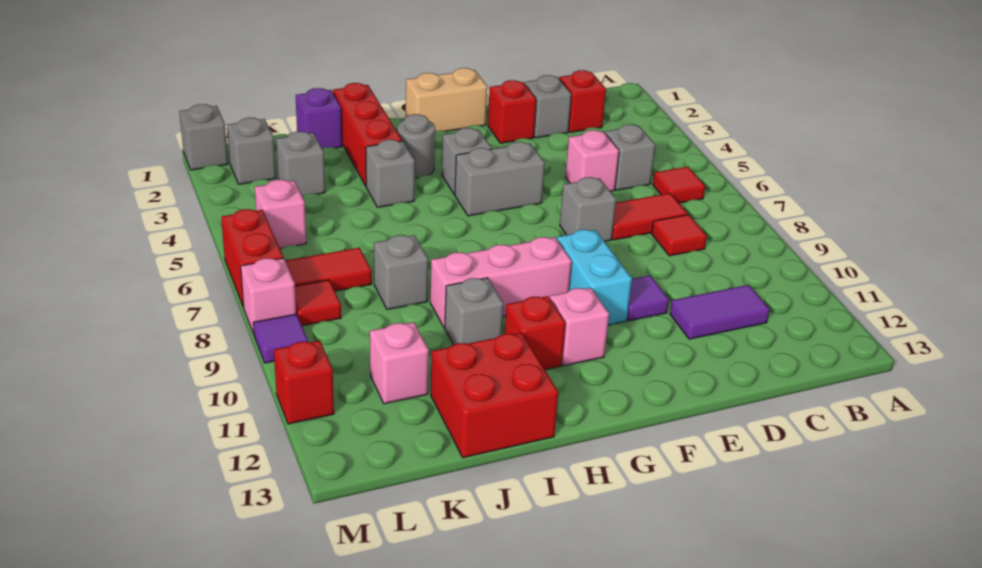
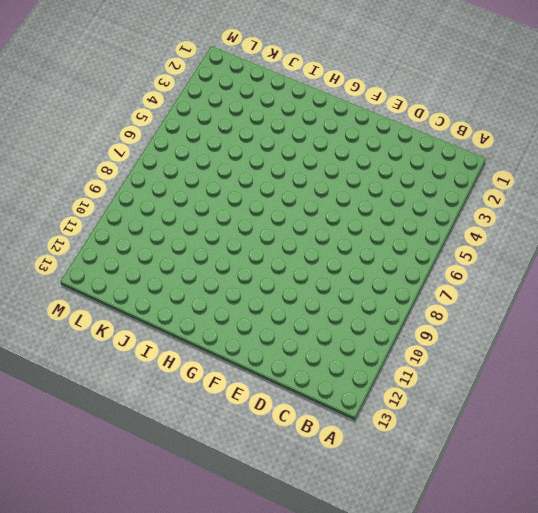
none -> red 1x1 tile [653,167,705,203]
none -> red 1x1 brick [559,70,606,132]
none -> grey 1x1 brick [605,125,655,190]
none -> red 1x2 tile [612,193,688,240]

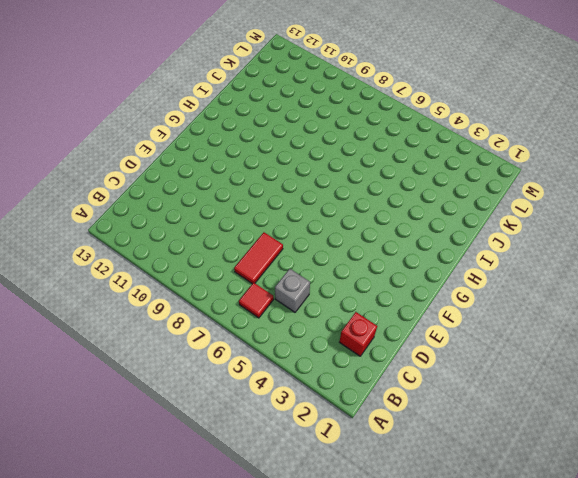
none -> red 1x1 tile [652,215,707,256]
none -> purple 1x2 tile [670,285,770,339]
none -> grey 1x1 brick [525,75,571,138]
none -> pink 1x1 brick [565,130,619,191]

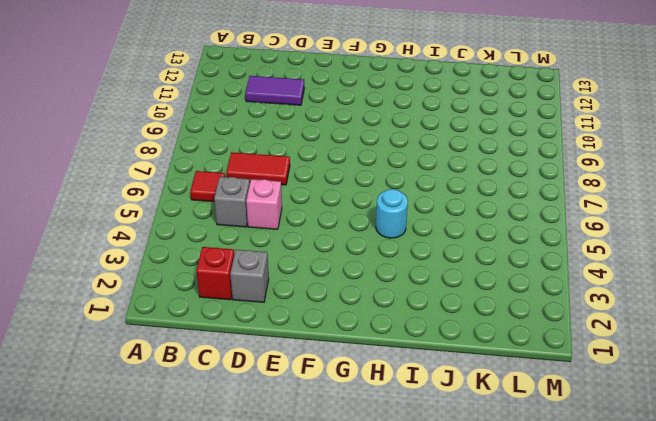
cyan 1x1 round brick [376,189,408,238] -> none
none -> red 1x1 tile [652,215,707,256]
none -> red 1x1 brick [488,80,536,143]
none -> grey 1x1 brick [560,177,616,242]
none -> purple 1x1 tile [627,275,669,321]

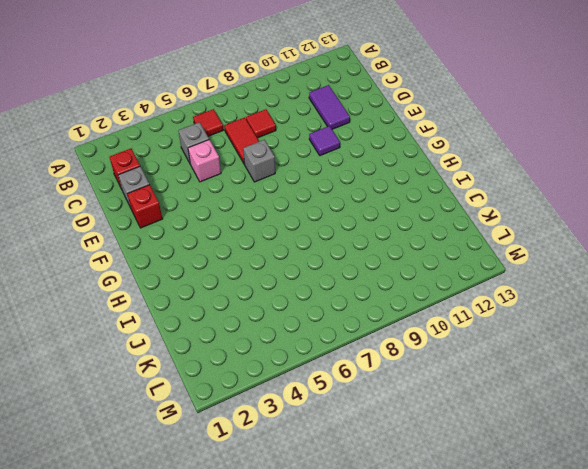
none -> tan 1x2 brick [406,68,487,131]
none -> grey 1x2 brick [455,142,545,216]
none -> cyan 1x2 brick [557,230,632,325]
none -> grey 1x1 brick [442,128,492,195]

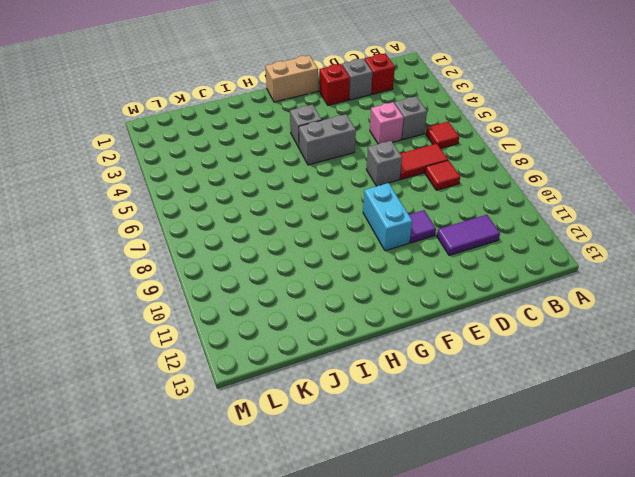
none -> pink 1x3 brick [430,237,572,328]
none -> pink 1x1 brick [550,288,609,366]
none -> grey 1x1 round brick [397,114,435,178]
none -> red 1x1 brick [505,296,565,370]

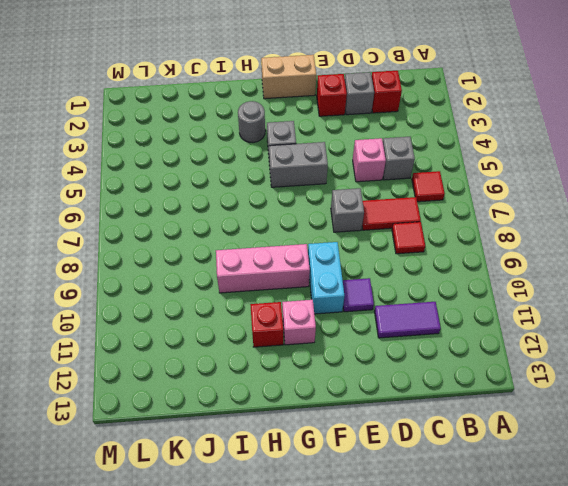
none -> red 1x3 brick [333,83,402,186]
none -> grey 1x1 brick [366,140,415,207]
none -> grey 1x1 brick [445,278,503,345]
none -> red 2x2 brick [431,333,558,458]

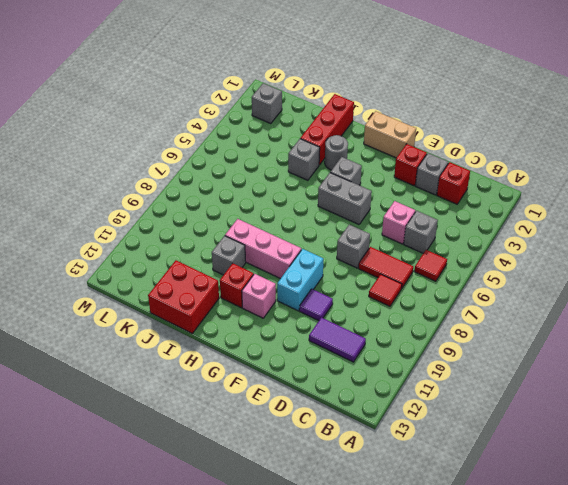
none -> purple 1x1 brick [296,88,342,149]
none -> grey 1x1 brick [374,235,428,310]
none -> grey 1x1 brick [276,132,325,196]
none -> red 1x2 tile [285,248,372,291]

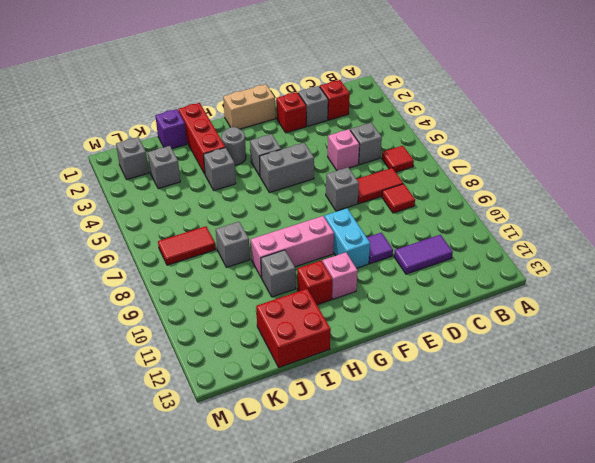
none -> pink 1x1 brick [370,322,429,404]
none -> pink 1x1 brick [255,180,306,248]
none -> red 1x1 tile [295,280,341,326]
none -> grey 1x1 brick [179,104,228,170]

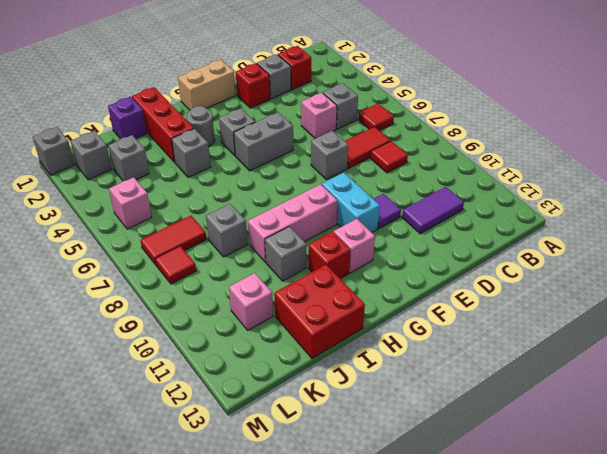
none -> red 1x2 brick [221,209,283,308]
none -> pink 1x1 brick [241,258,296,334]
none -> purple 1x1 tile [253,314,308,363]
none -> red 1x1 brick [274,340,334,424]

